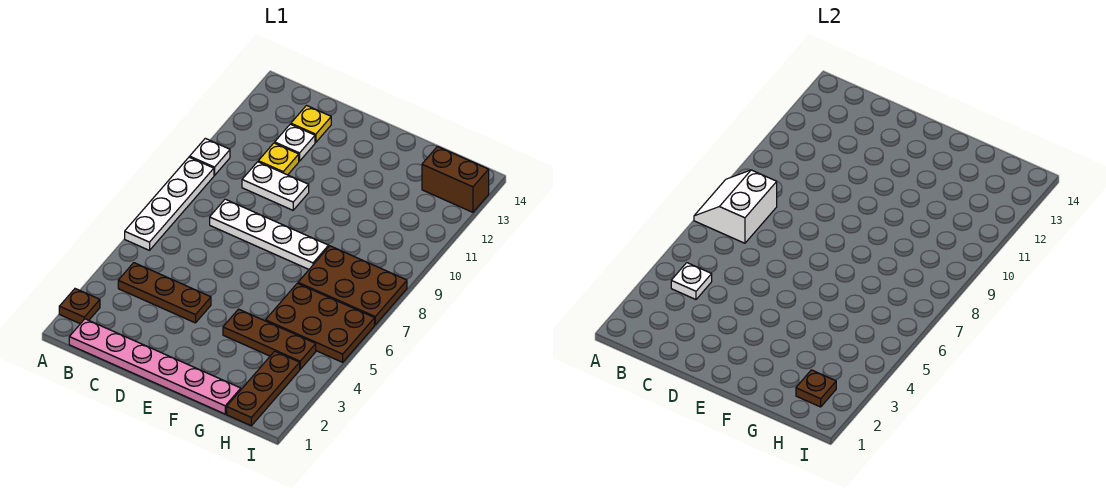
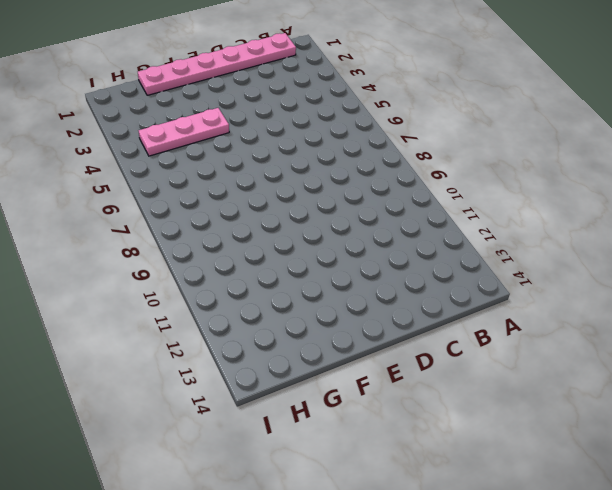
pink 1x3 plate [139,108,229,156] -> brown 1x3 plate [223,309,316,369]
none -> brown 1x1 plate [59,289,100,324]
none -> white 1x4 plate [125,157,214,250]
none -> white 1x1 plate [190,138,230,175]

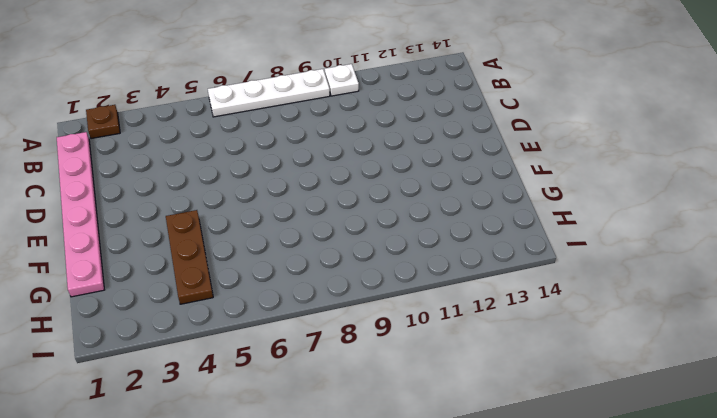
none -> brown 1x3 plate [118,263,211,323]
none -> white 1x4 plate [210,199,329,269]
none -> white 1x2 plate [242,162,309,210]

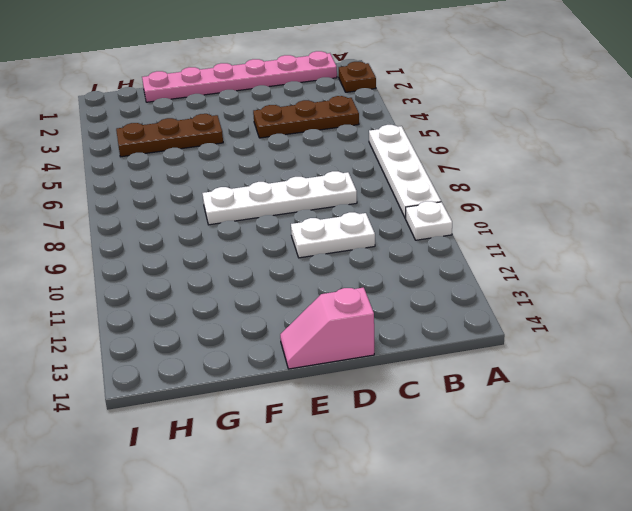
pink 1x2 slope [280,288,374,369] -> none
none -> yellow 1x1 plate [258,143,299,175]
none -> white 1x1 plate [275,124,315,161]
none -> yellow 1x1 plate [291,106,331,143]

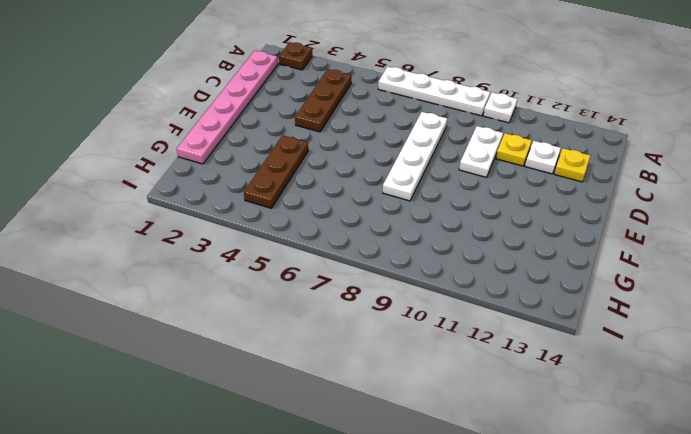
none -> brown 2x3 plate [265,283,375,362]
none -> brown 2x3 plate [298,246,407,325]
none -> brown 1x3 plate [227,351,300,426]

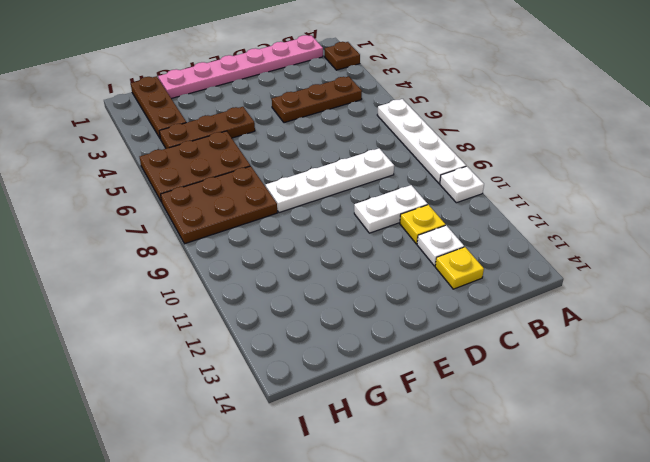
none -> brown 1x2 brick [422,146,489,212]
none -> white 2x2 slope [694,170,777,243]
none -> white 1x1 plate [671,263,712,299]

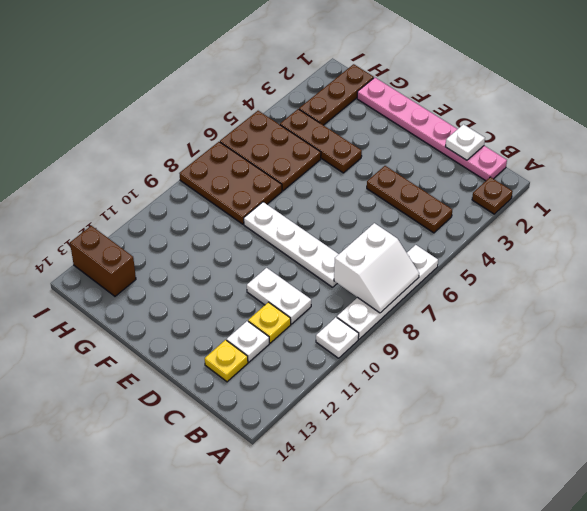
white 1x1 plate [445,124,485,160] -> white 1x1 plate moved to [671,263,712,299]
none -> brown 1x1 plate [796,370,836,407]

